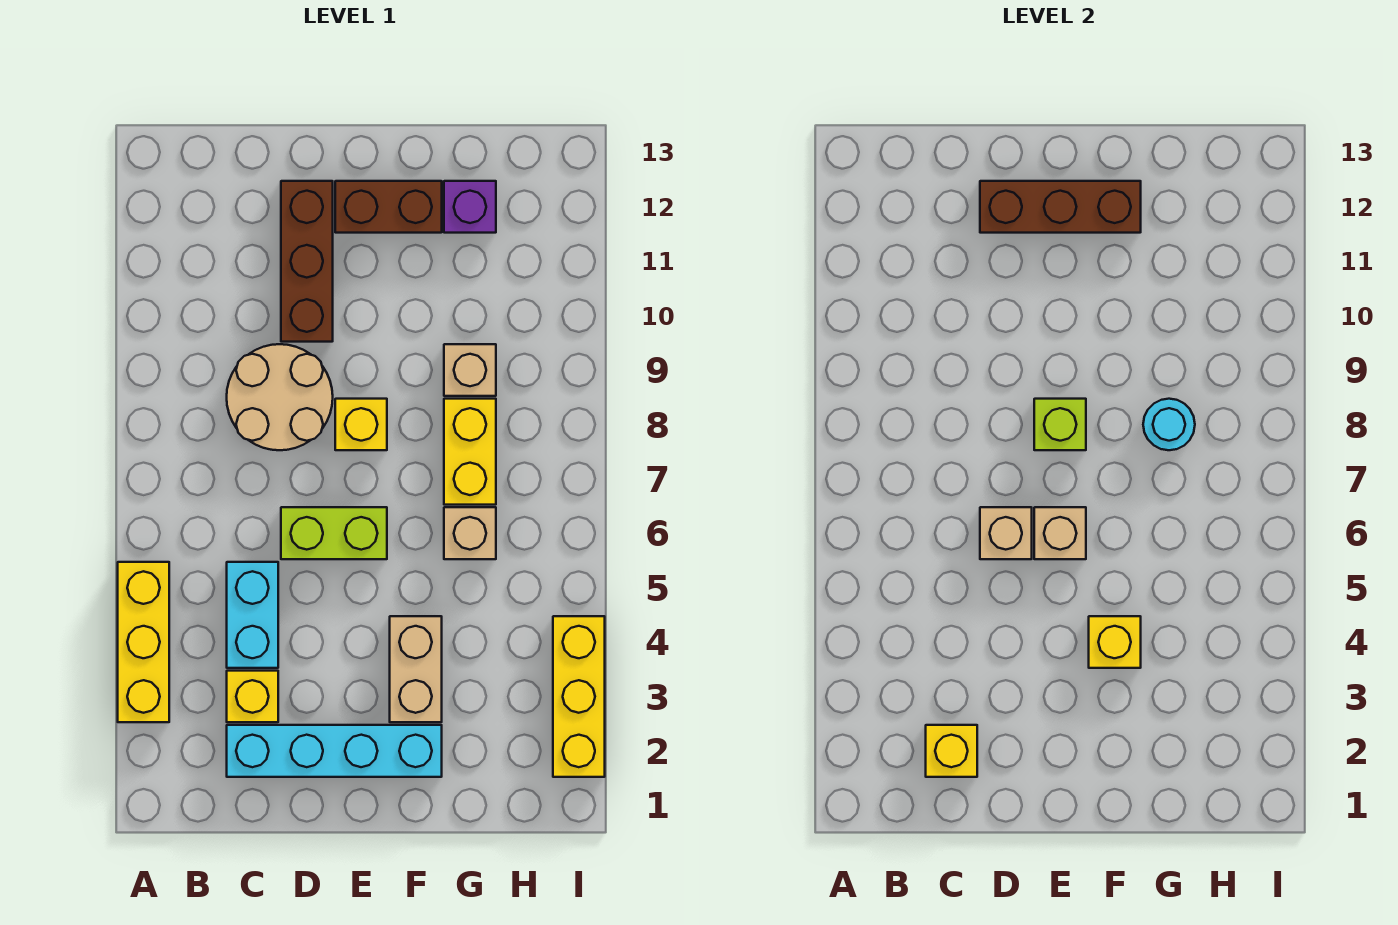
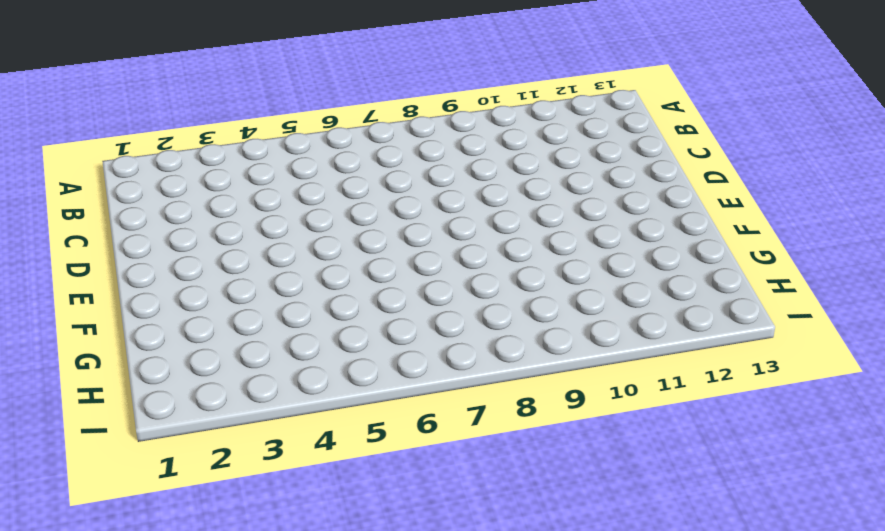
none -> yellow 1x3 brick [118,562,169,722]
none -> cyan 1x4 brick [227,725,442,777]
none -> yellow 1x1 brick [227,671,278,722]

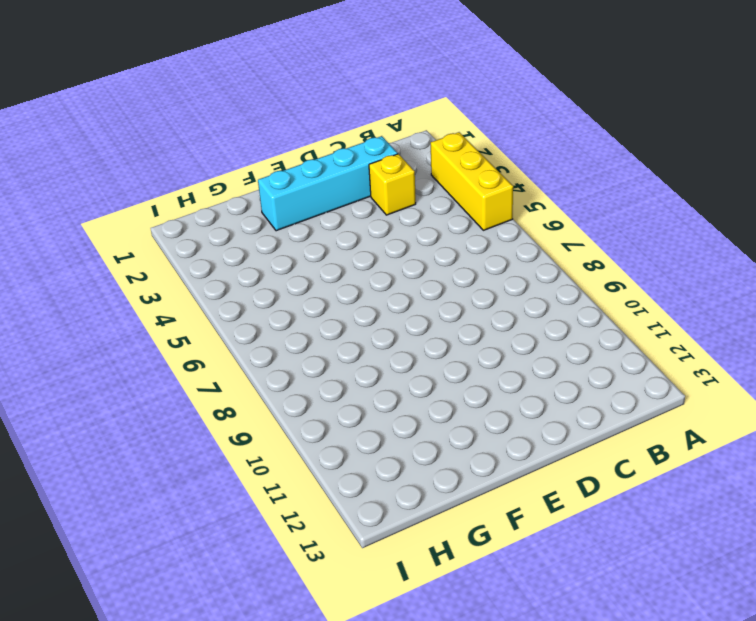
none -> cyan 1x2 brick [227,562,278,668]
none -> tan 2x2 round brick [227,344,333,450]
none -> lime 1x2 brick [281,507,387,559]

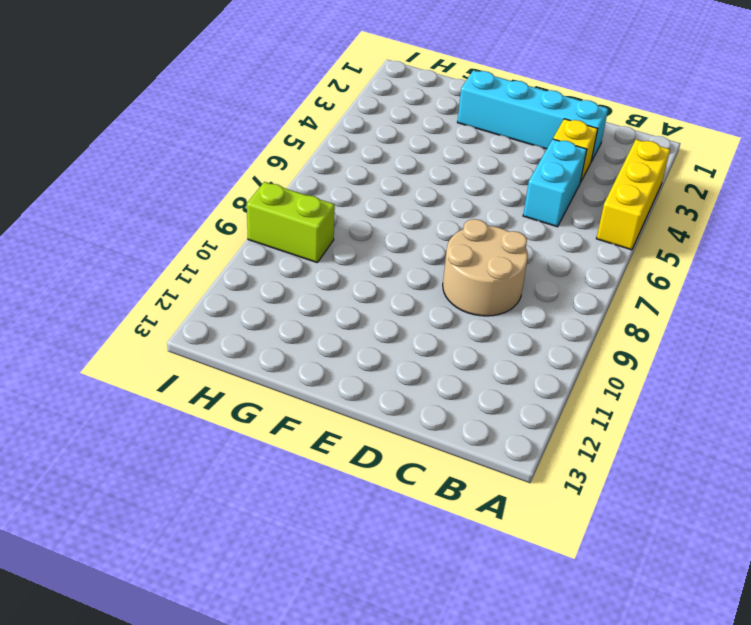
lime 1x2 brick [247,182,335,263] -> lime 1x2 brick moved to [281,507,387,559]
none -> brown 1x3 brick [281,181,333,342]
none -> yellow 1x1 brick [335,399,387,450]
none -> brown 1x2 brick [335,181,442,233]

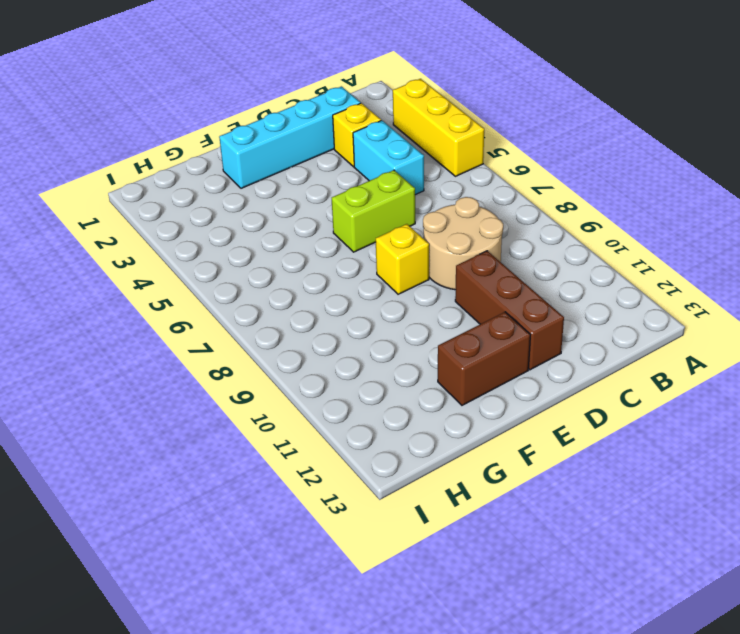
none -> tan 1x2 brick [390,616,442,722]
none -> tan 1x1 brick [444,507,496,559]
none -> yellow 1x2 brick [444,399,496,505]

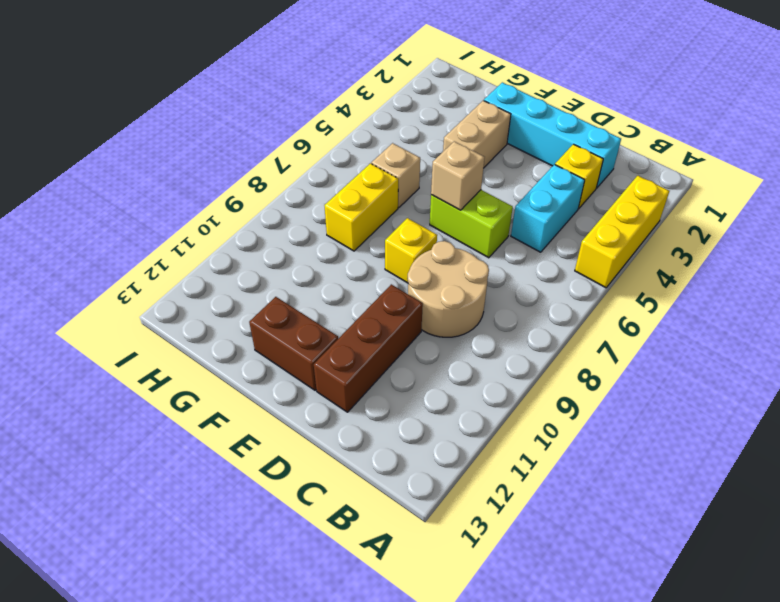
none -> tan 1x1 brick [444,344,496,396]
none -> purple 1x1 brick [444,181,496,233]
none -> yellow 1x3 brick [553,616,605,777]

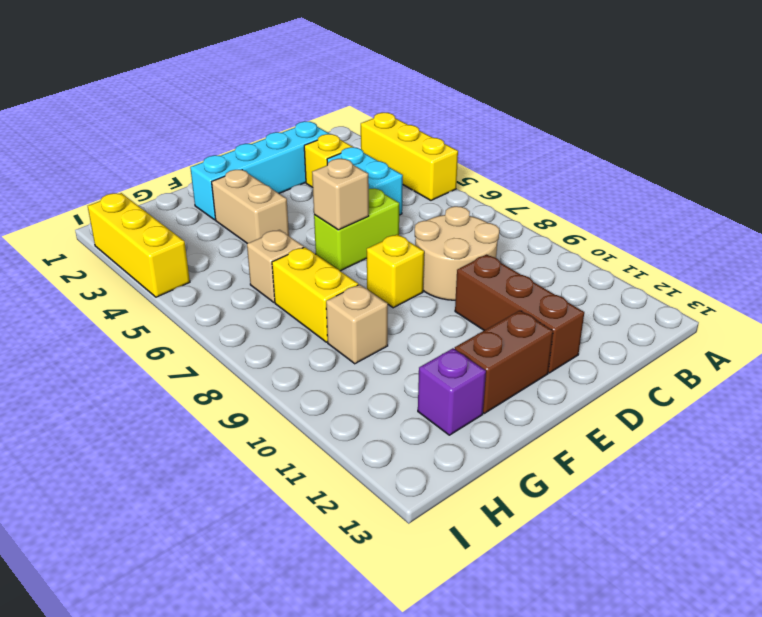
none -> yellow 1x1 brick [926,725,977,777]
none -> tan 1x1 brick [980,507,1032,559]
none -> brown 1x3 brick [980,181,1141,233]

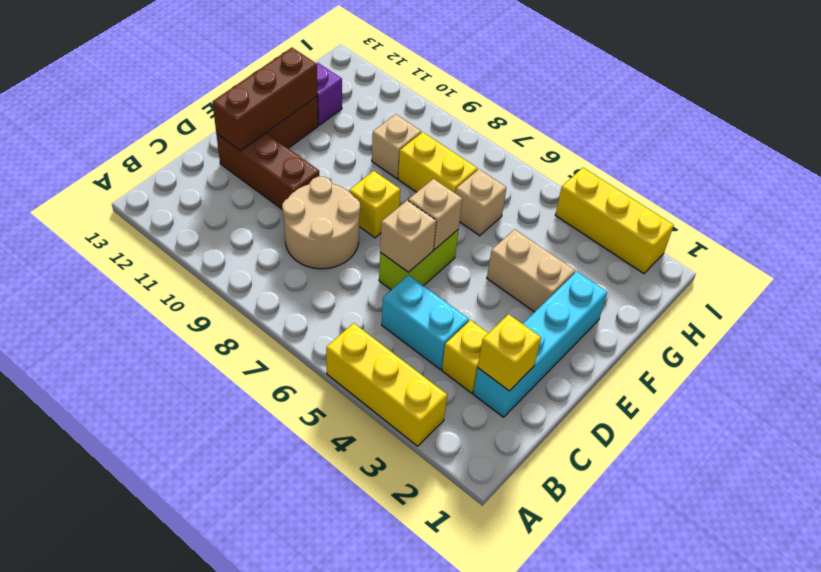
none -> lime 1x1 brick [1034,399,1086,450]
none -> yellow 1x1 brick [1089,616,1141,668]
none -> cyan 1x1 round brick [1143,399,1195,450]

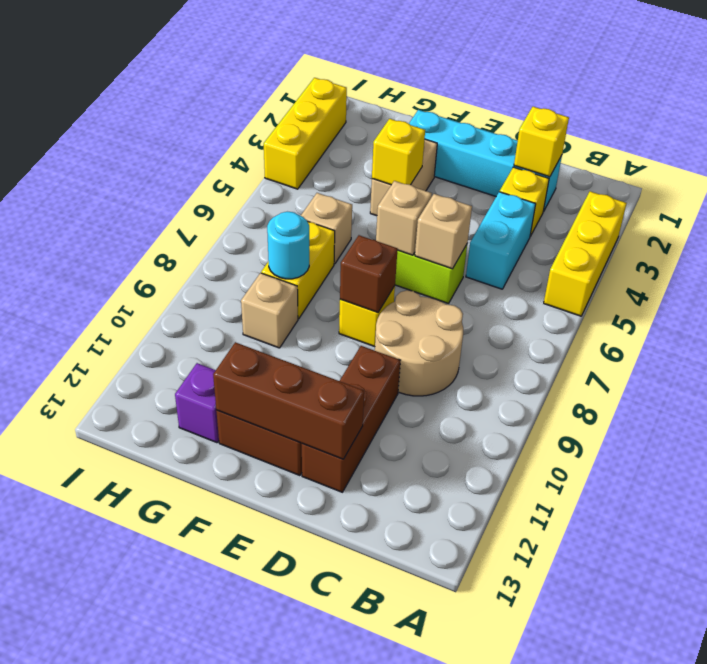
brown 1x1 brick [340,235,397,313] -> lime 1x1 brick [1034,399,1086,450]

